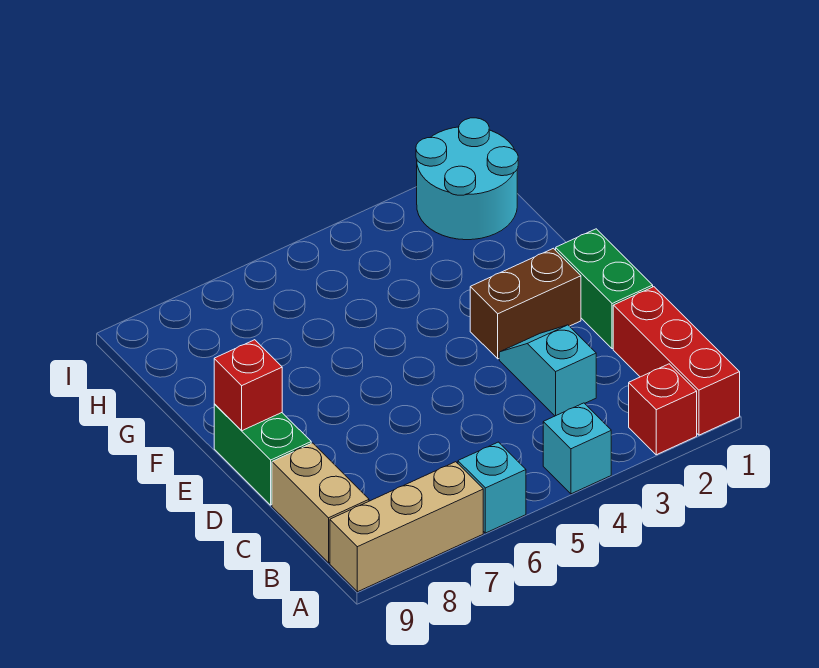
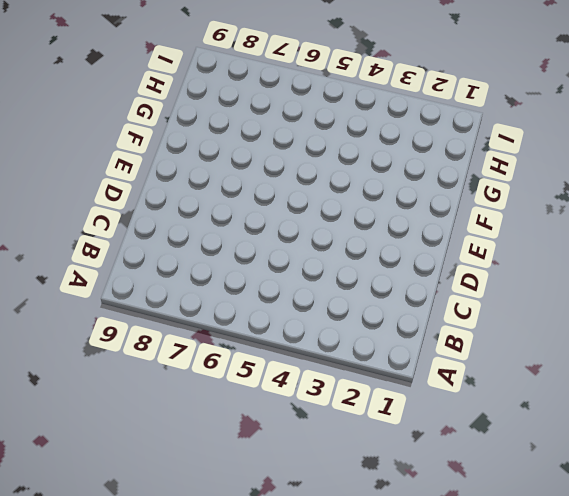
none -> red 1x3 brick [613,287,740,435]
none -> red 1x1 brick [629,364,697,455]
none -> cyan 1x1 brick [543,403,611,494]

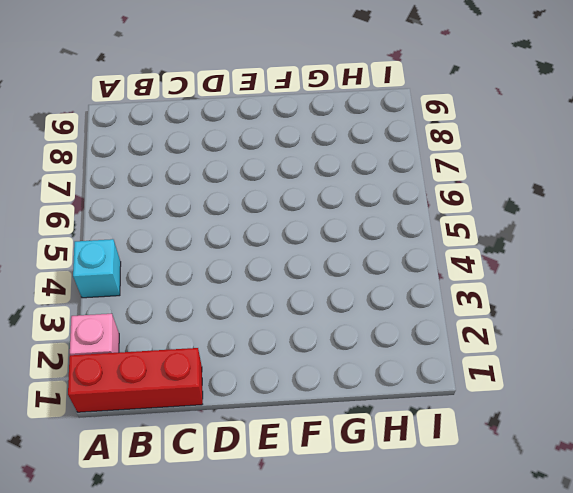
pink 1x1 brick [70,314,119,355] -> red 1x1 brick [629,364,697,455]
none -> cyan 1x1 brick [458,442,526,533]
none -> tan 1x3 brick [330,462,483,592]
none -> tan 1x2 brick [272,443,369,563]

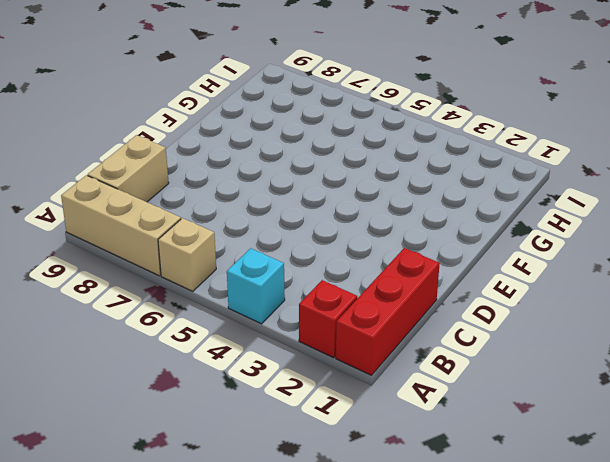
tan 1x1 brick [158,218,216,291] -> cyan 1x1 brick [458,442,526,533]
none -> cyan 1x2 slope [499,325,596,416]
none -> green 1x2 brick [556,229,653,349]
none -> green 1x2 brick [214,404,311,505]

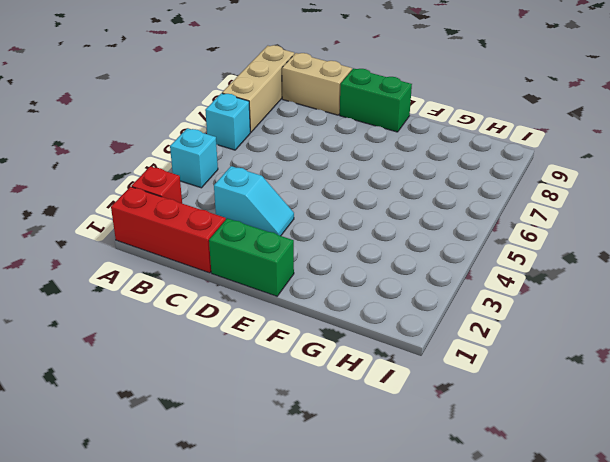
none -> brown 1x2 brick [470,248,581,359]
none -> cyan 2x2 round brick [416,118,518,240]
none -> red 1x1 brick [214,340,282,431]

